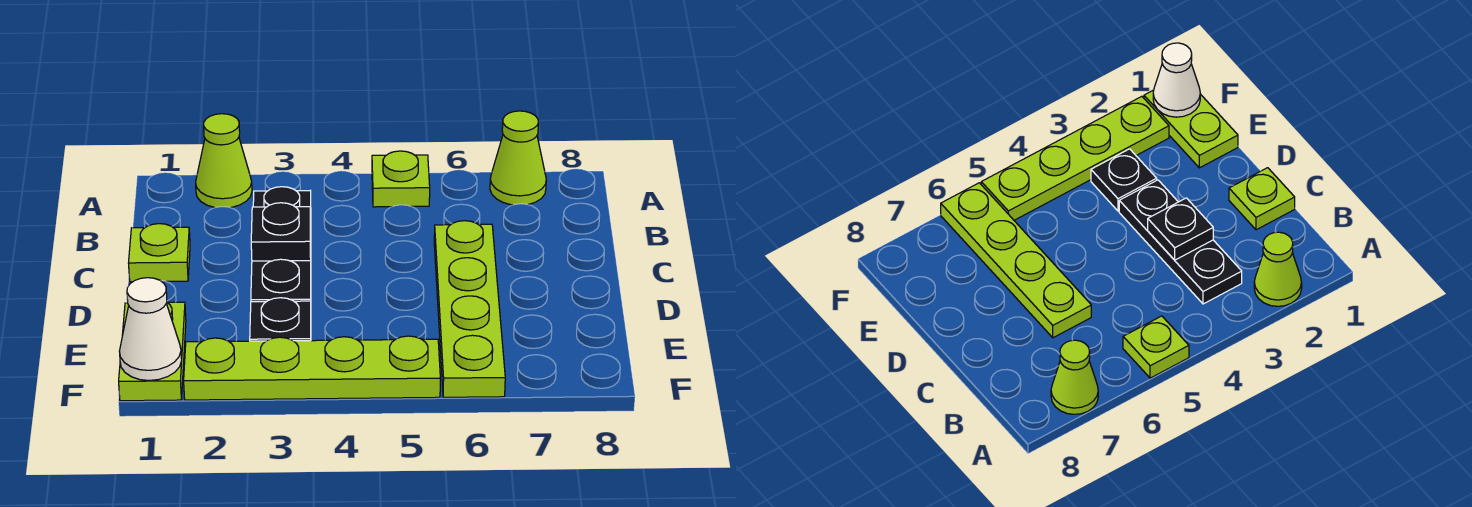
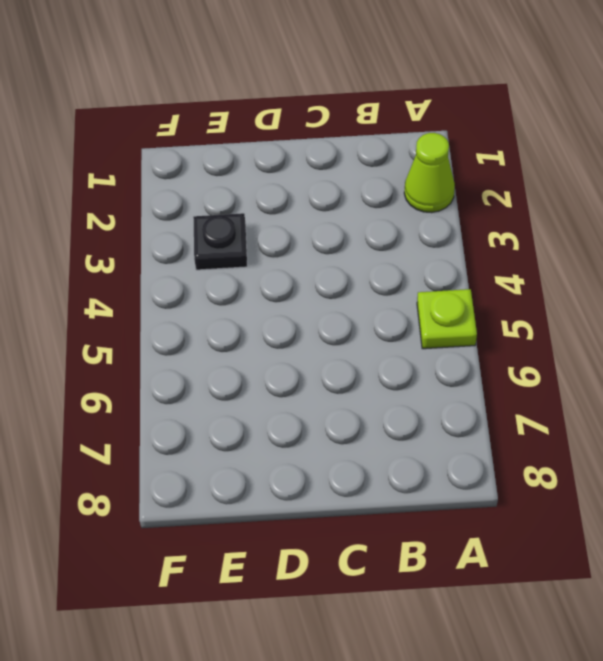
none -> lime 1x1 cone [490,111,546,205]
none -> black 1x3 plate [251,187,311,302]

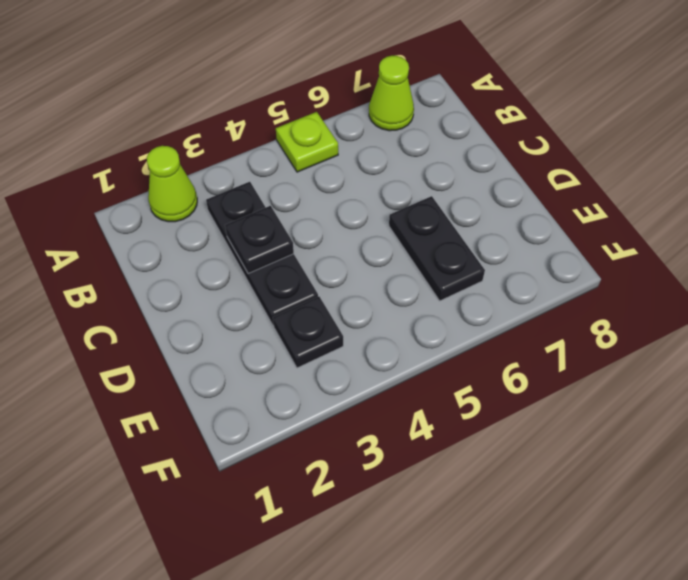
black 1x2 plate [389,196,485,301] -> lime 1x4 plate [434,221,505,397]
none -> lime 1x1 plate [129,224,190,282]
none -> lime 1x2 plate [119,302,186,401]

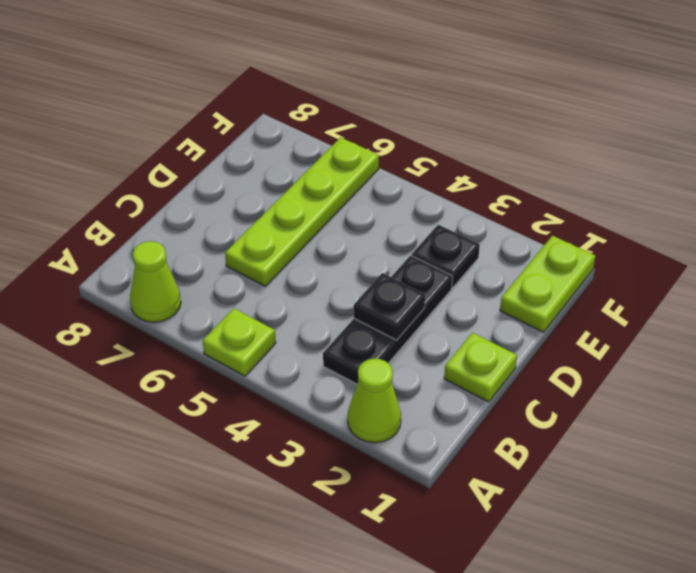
none -> lime 1x4 plate [184,336,440,400]
none -> white 1x1 cone [119,278,182,381]

